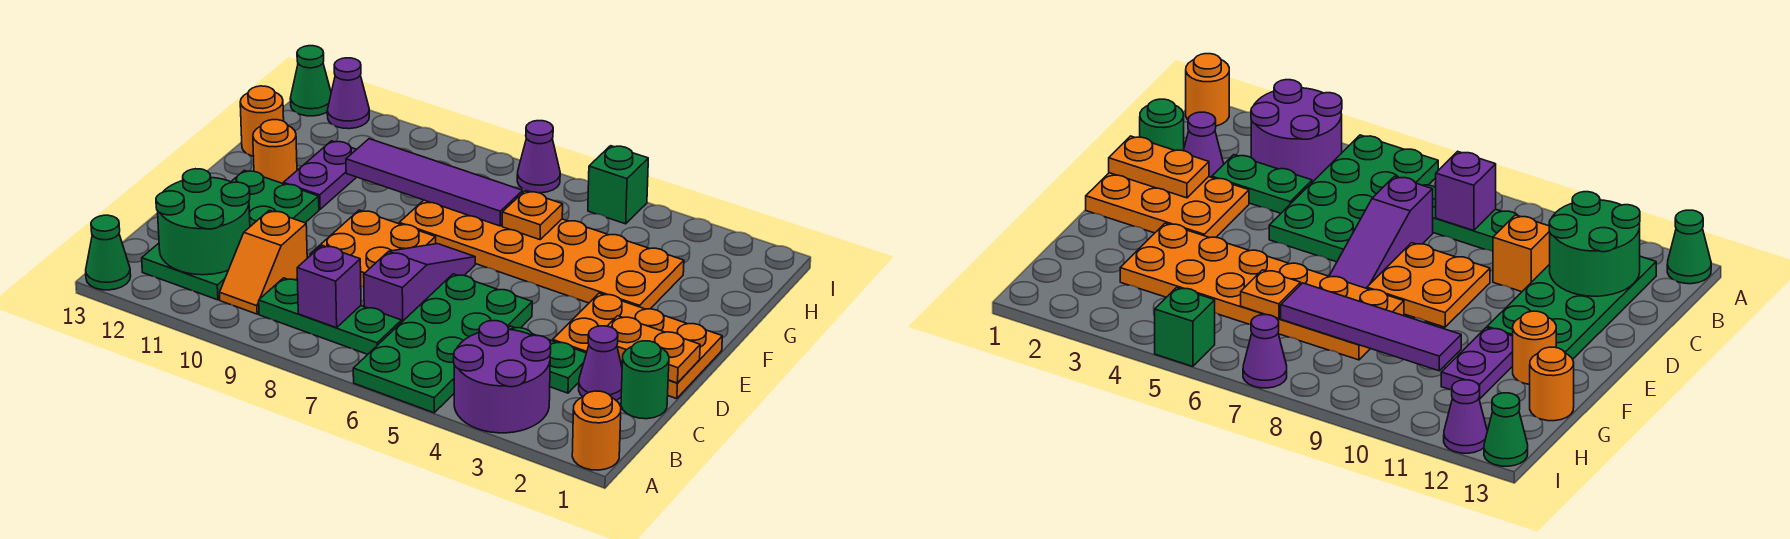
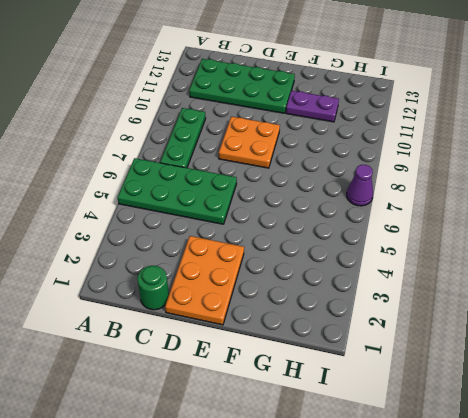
none -> orange 1x1 round brick [572,391,621,470]
none -> purple 2x2 round brick [454,321,551,433]
none -> green 1x1 cone [86,215,131,290]

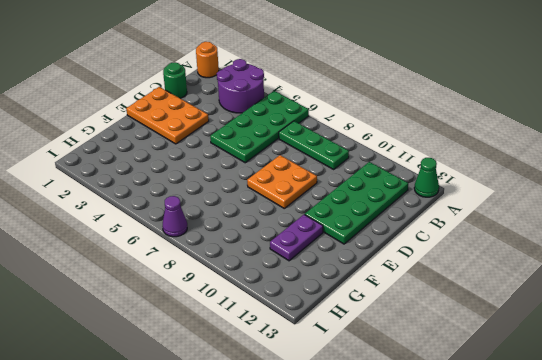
none -> orange 1x2 slope [220,210,307,314]
none -> purple 1x1 cone [579,326,622,400]
none -> green 1x2 plate [508,326,586,393]

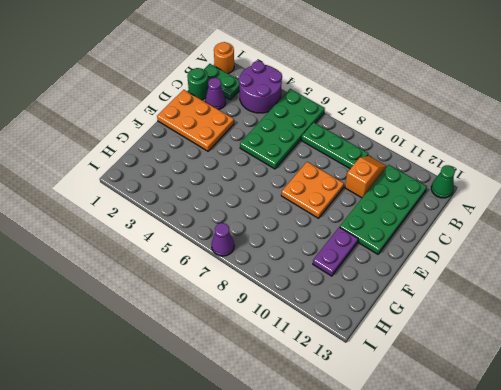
green 1x2 plate [204,64,239,100] -> green 1x2 plate moved to [508,326,586,393]
none -> purple 1x3 slope [364,244,475,323]
none -> orange 2x6 plate [399,200,684,309]
none -> orange 1x1 round brick [253,120,297,184]

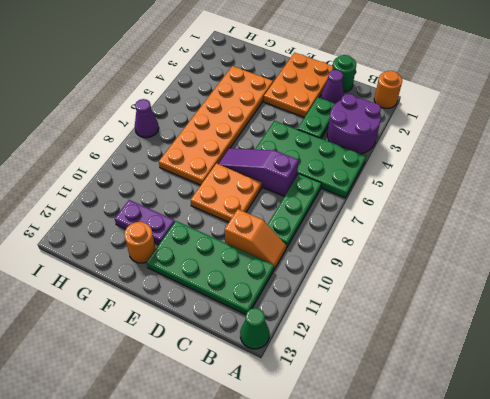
none -> orange 1x1 round brick [240,86,284,156]
none -> green 1x1 brick [588,146,648,224]
none -> purple 1x1 cone [327,58,369,129]

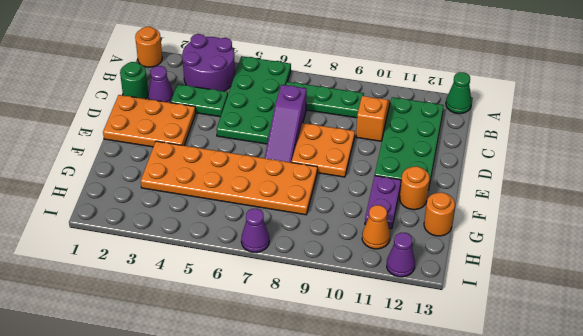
orange 1x1 cone [362,205,390,249] -> none
none -> green 1x1 brick [588,146,648,224]
none -> green 1x1 cone [290,46,331,116]
none -> purple 1x1 brick [297,245,361,328]

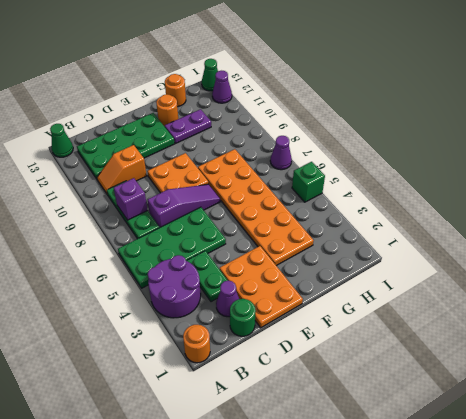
none -> green 2x2 round brick [156,169,250,275]
none -> orange 1x2 plate [608,316,700,383]
none -> orange 1x1 plate [502,191,563,240]

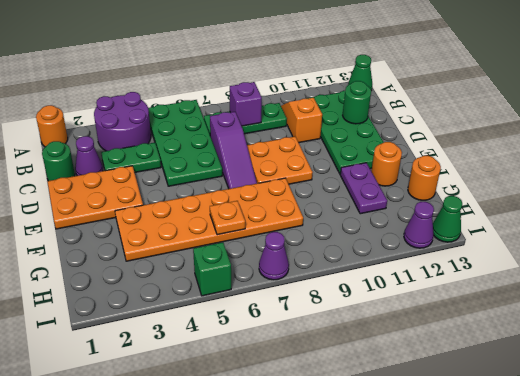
green 1x1 round brick [343,81,371,124] -> green 2x2 round brick [156,169,250,275]
none -> orange 1x2 plate [608,316,700,383]
none -> purple 1x4 tile [346,139,523,226]

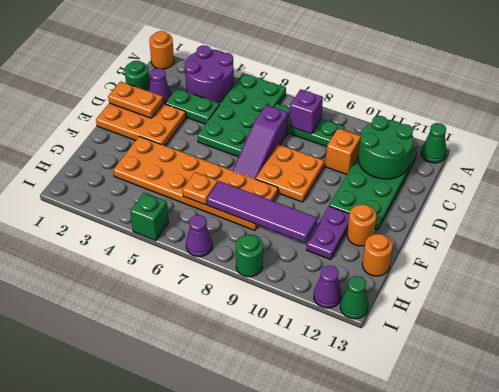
green 1x1 round brick [236,235,263,277] -> none

